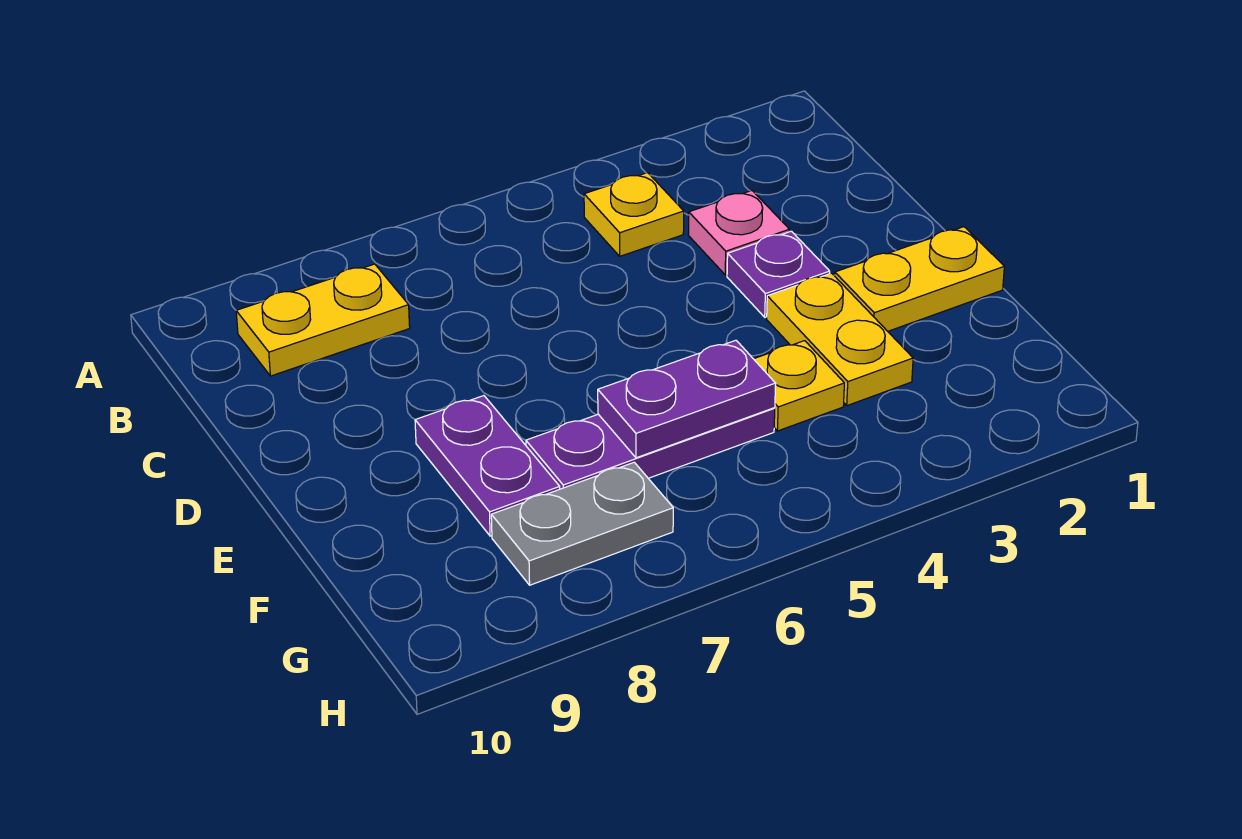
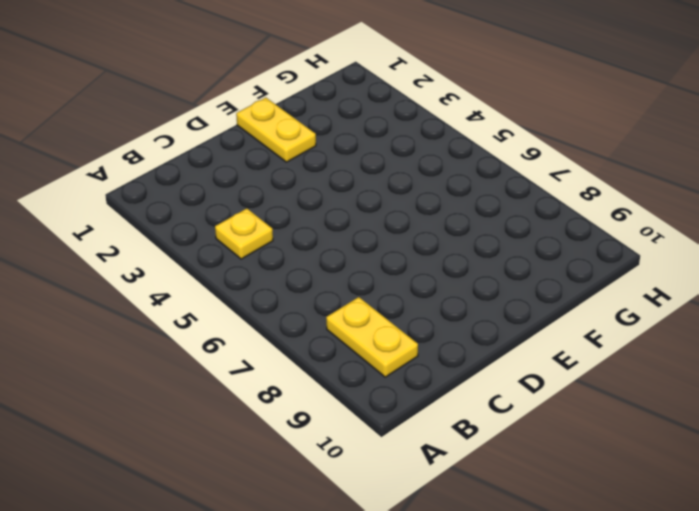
none -> pink 1x1 plate [688,191,789,275]
none -> purple 1x1 plate [727,231,830,317]

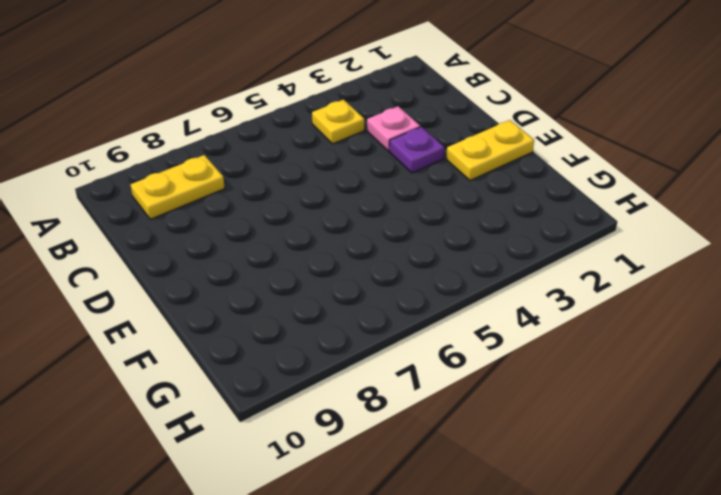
none -> yellow 1x2 plate [767,273,913,406]
none -> purple 1x2 plate [415,396,560,536]

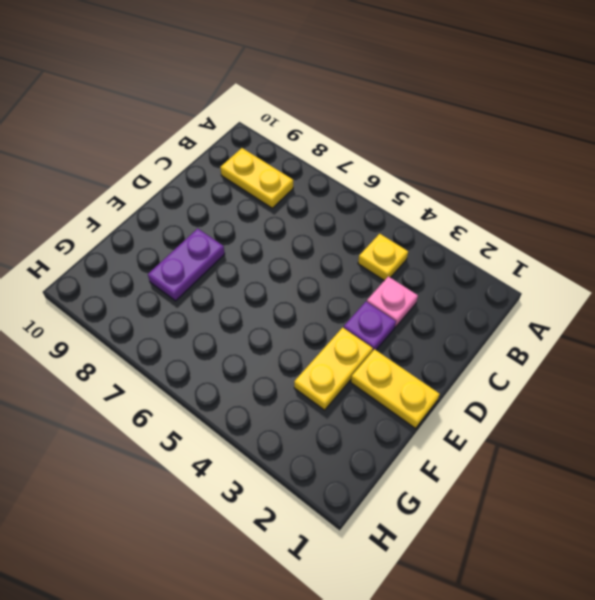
none -> yellow 1x1 plate [754,341,844,431]
none -> purple 1x3 plate [526,408,775,489]

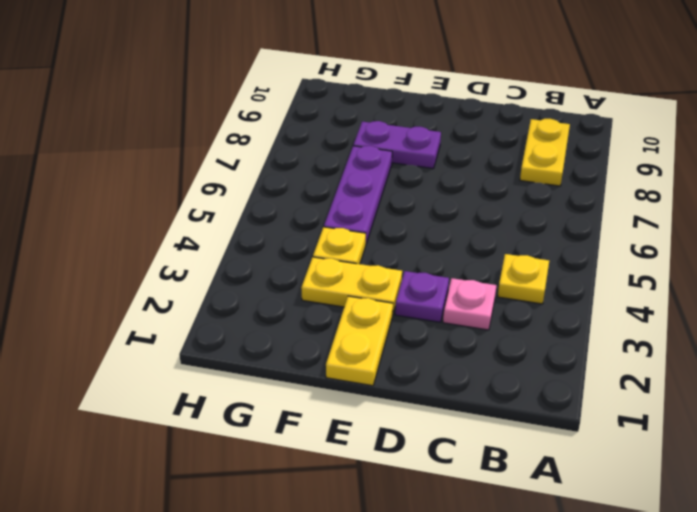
none -> grey 1x2 plate [491,462,673,585]
none -> purple 1x2 plate [598,340,776,458]

